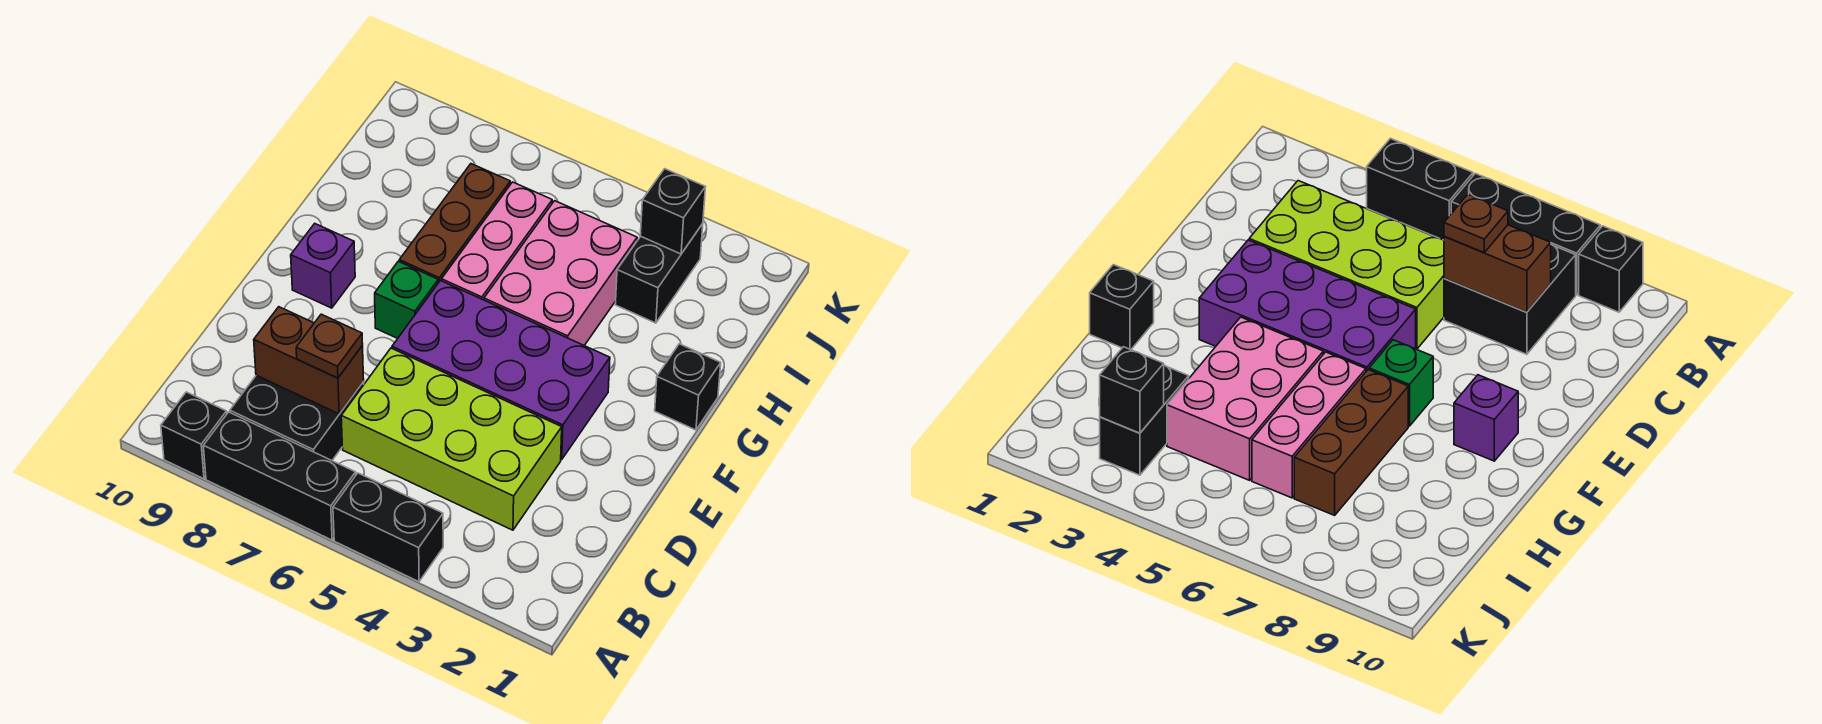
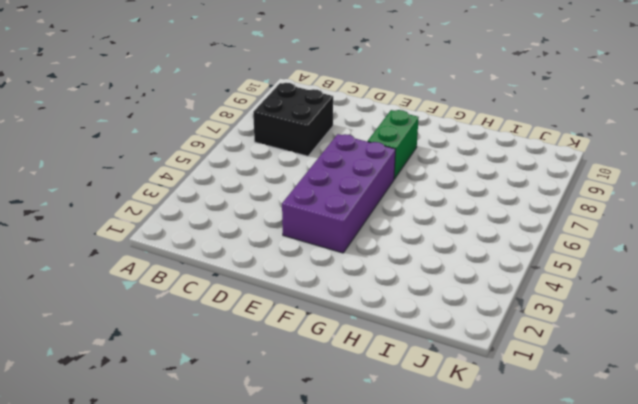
green 1x2 brick [368,110,419,179] -> green 1x1 brick [375,261,438,339]
none -> black 1x2 brick [333,473,443,582]
none -> black 1x3 brick [203,412,356,540]
none -> black 1x1 brick [161,392,227,479]

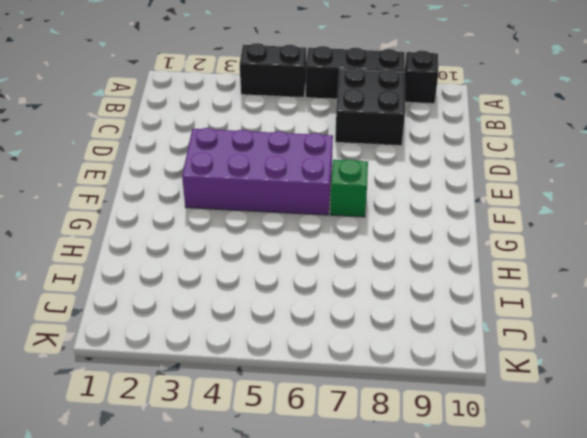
none -> lime 2x4 brick [341,348,562,530]
none -> purple 1x1 brick [291,224,355,308]
none -> black 1x1 brick [655,344,721,430]

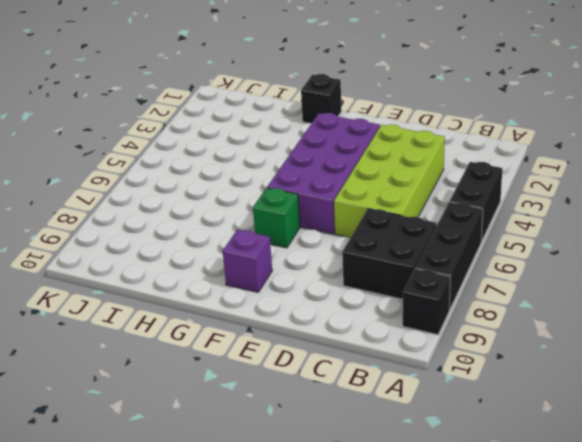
none -> pink 2x3 brick [484,201,637,345]
none -> pink 1x3 brick [442,182,552,300]
none -> brown 1x3 brick [399,164,510,283]

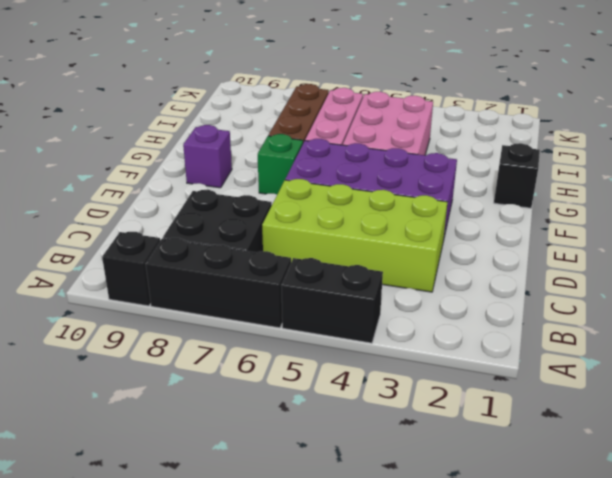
none -> black 1x2 brick [615,224,703,323]
none -> brown 1x2 brick [254,307,364,414]
none -> black 1x1 brick [640,169,705,254]

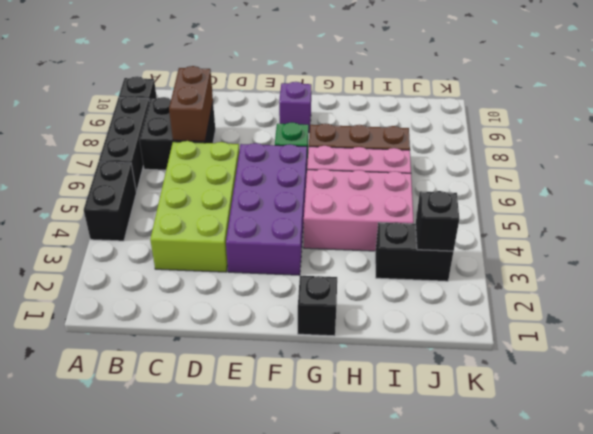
none -> brown 1x1 plate [296,314,363,378]

